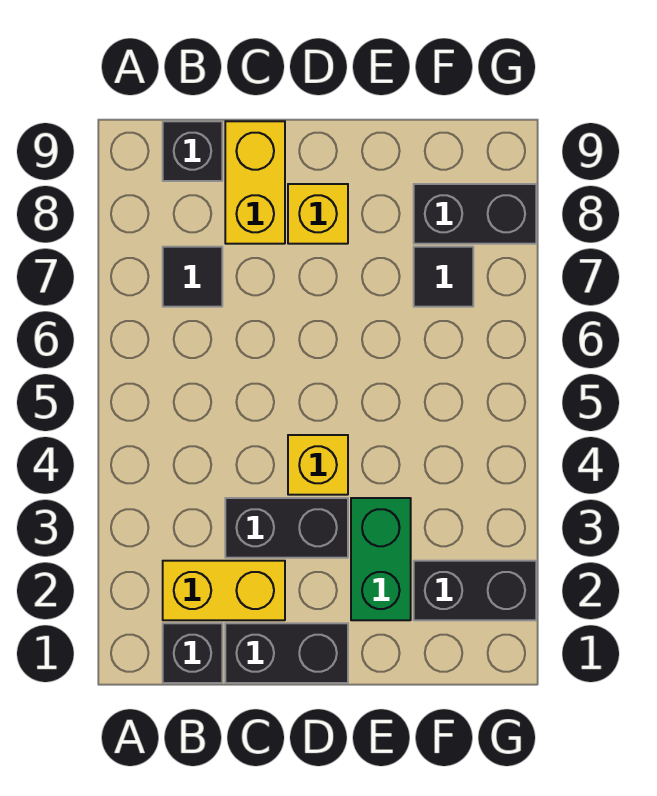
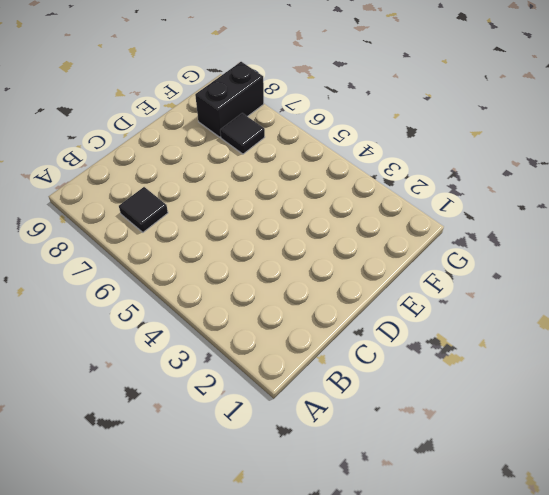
none -> black 1x1 brick [163,623,222,683]
none -> yellow 1x2 brick [163,561,285,620]
none -> black 1x1 brick [163,121,222,181]

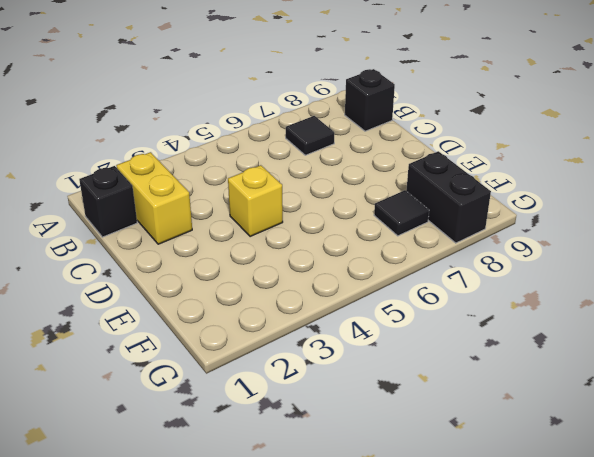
none -> black 1x2 brick [225,623,348,683]
none -> black 1x2 brick [225,498,348,558]
none -> yellow 1x2 brick [225,121,285,244]

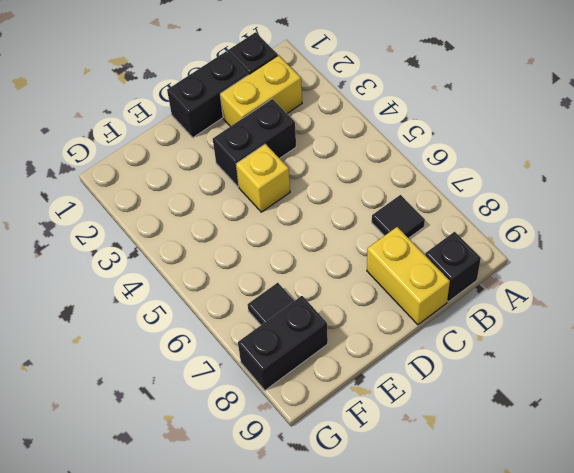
none -> yellow 1x1 brick [288,184,348,244]
none -> green 1x2 brick [351,498,411,620]
none -> black 1x2 brick [414,561,536,620]

